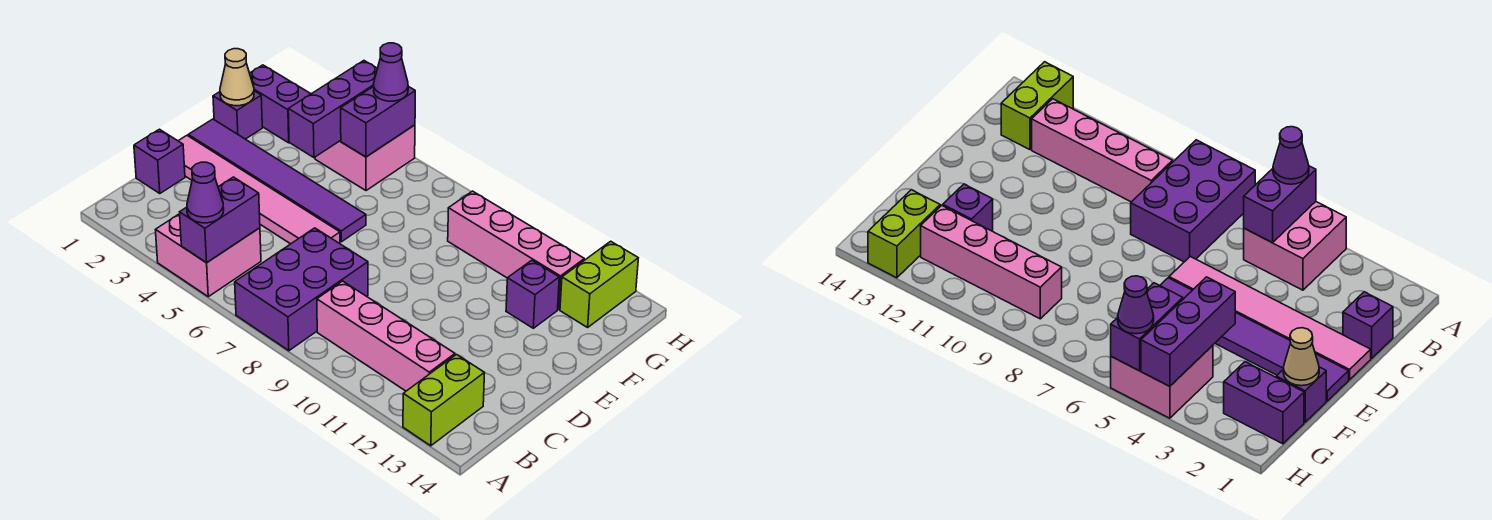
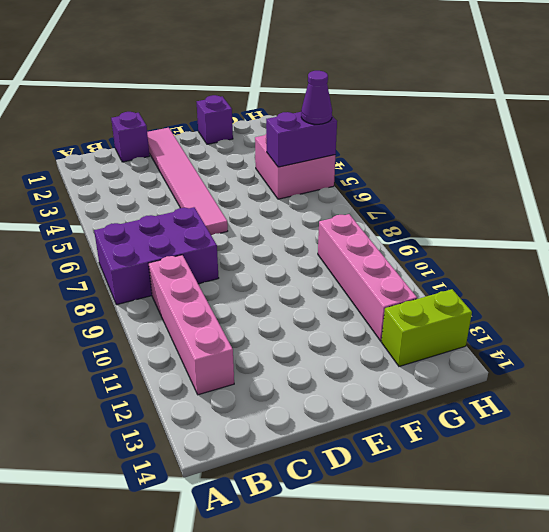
none -> pink 2x2 brick [156,214,261,297]
none -> lime 1x2 brick [403,355,484,446]
none -> purple 1x6 tile [188,119,366,242]

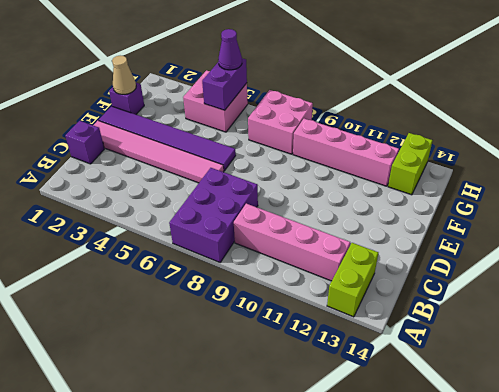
pink 2x2 brick [248,90,313,154] -> pink 2x2 brick moved to [156,214,261,297]
none -> purple 1x1 brick [506,260,559,328]
none -> purple 1x2 brick [250,65,311,143]
none -> purple 1x2 brick [180,177,260,263]

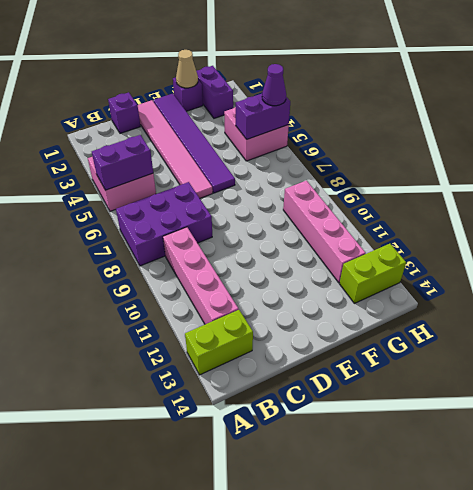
none -> purple 1x1 brick [506,260,559,328]
none -> purple 1x3 brick [288,61,378,158]
none -> purple 1x1 cone [187,162,224,223]

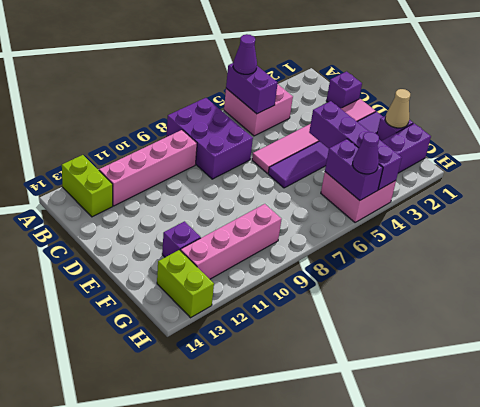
purple 1x4 brick [309,101,402,190] -> purple 1x3 brick [288,61,378,158]

